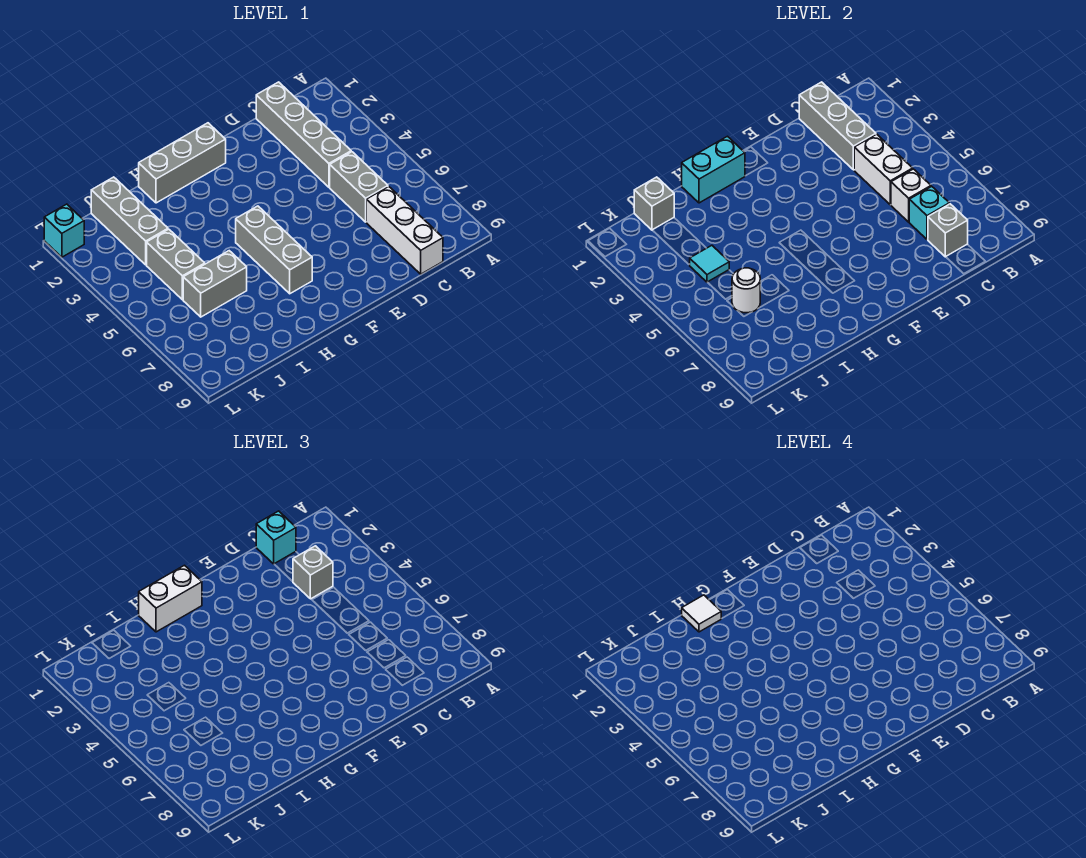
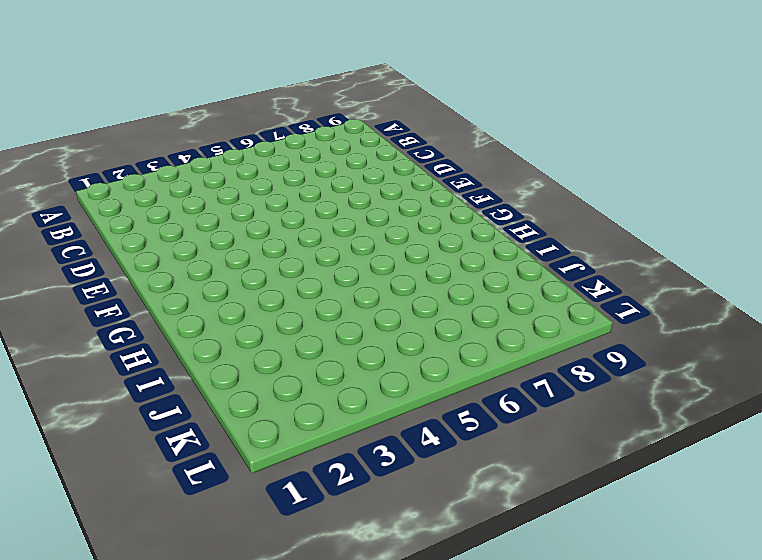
none -> grey 1x4 brick [256,82,351,187]
none -> grey 1x2 brick [330,152,388,222]
none -> white 1x3 brick [366,187,443,274]

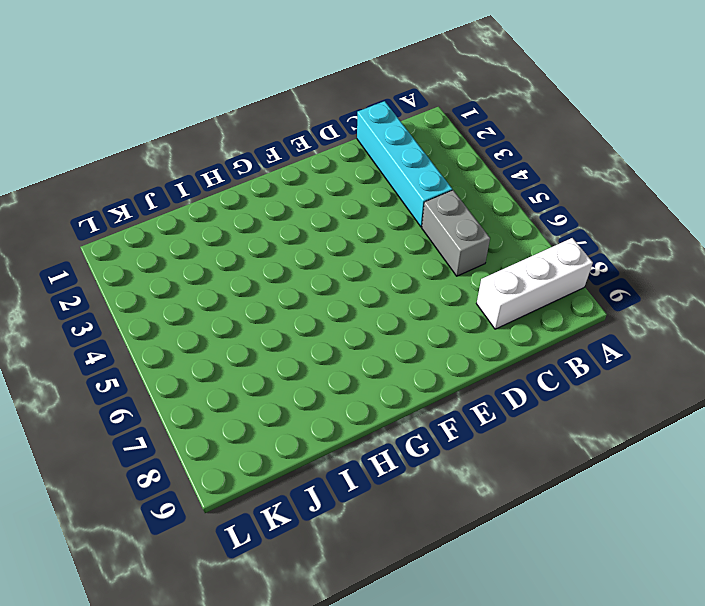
white 1x3 brick [477,238,593,329] -> white 1x3 brick turned to [366,187,443,274]
cyan 1x4 brick [357,101,452,227] -> grey 1x4 brick [256,82,351,187]
none -> grey 1x3 brick [139,123,226,203]
none -> grey 1x3 brick [236,206,312,294]
none -> grey 1x2 brick [183,251,247,317]

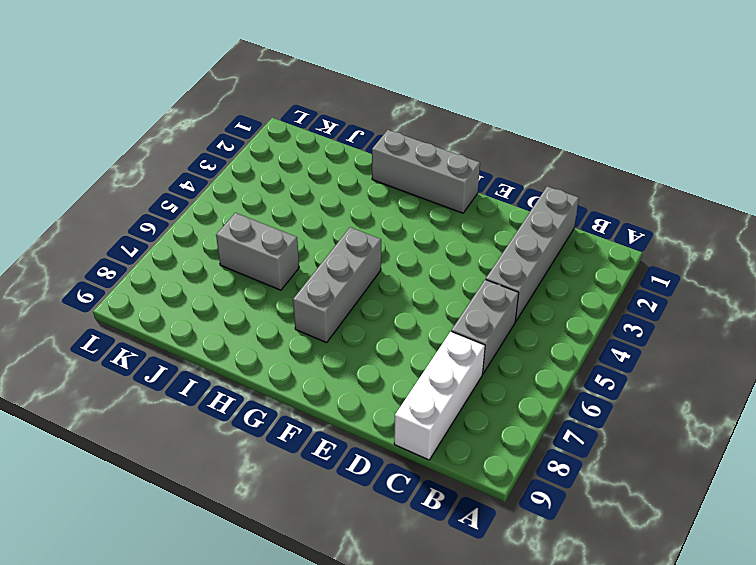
none -> grey 1x3 brick [91,177,168,265]
none -> grey 1x2 brick [147,229,205,300]
none -> cyan 1x1 brick [44,204,84,257]

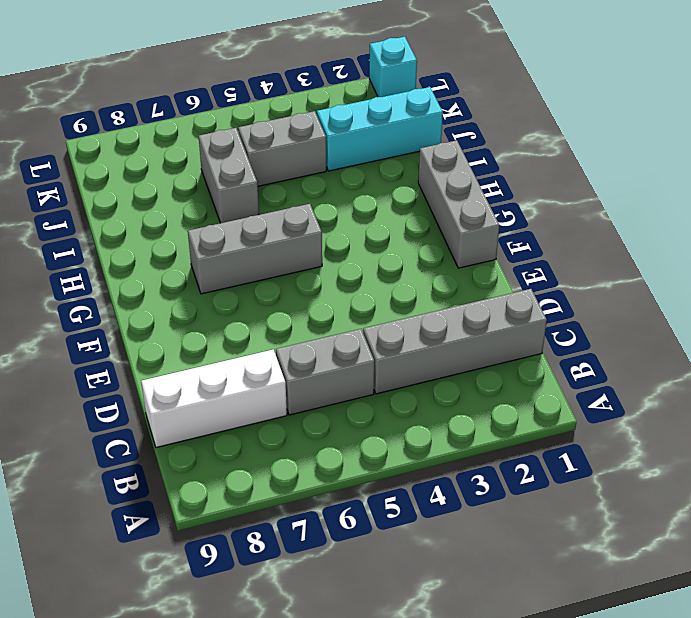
cyan 1x3 brick [317,87,443,171] -> grey 1x3 brick [91,177,168,265]
none -> grey 1x3 brick [799,82,876,170]
none -> white 1x2 brick [854,134,913,205]
none -> white 1x1 brick [891,169,931,222]

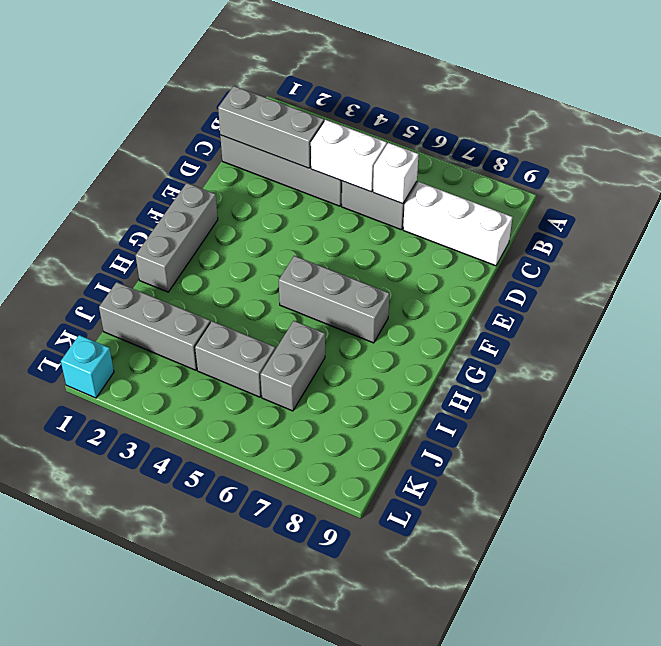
none -> cyan 1x1 brick [909,187,949,239]
none -> grey 1x1 brick [928,204,968,257]
none -> cyan 1x2 brick [682,136,745,203]

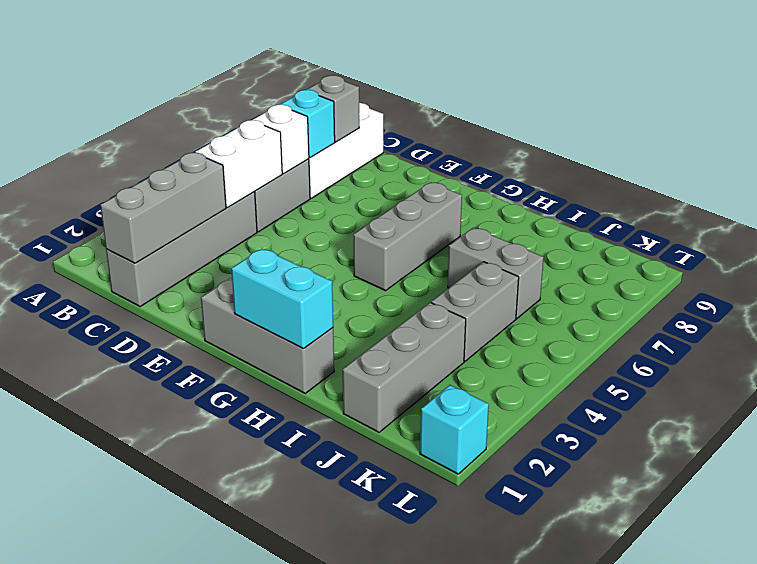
none -> grey 1x1 brick [634,177,674,230]
none -> cyan 1x1 tile [690,245,729,282]
none -> white 1x1 round brick [732,268,760,313]

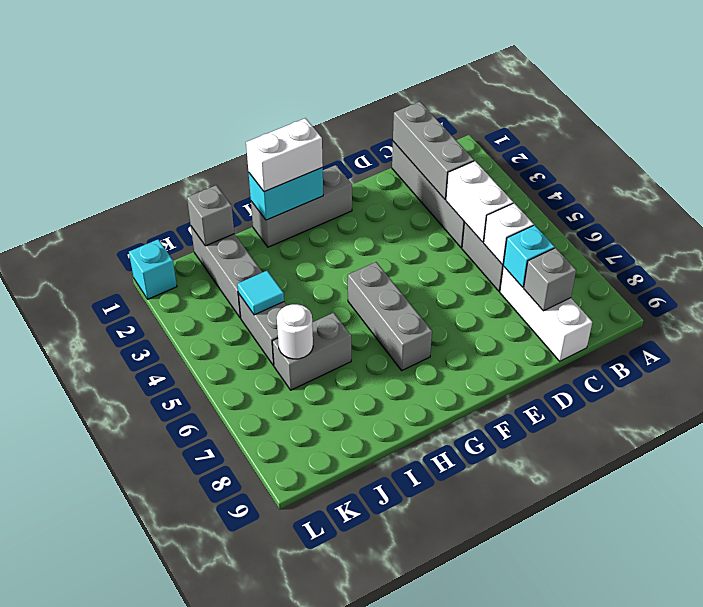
none -> cyan 1x1 brick [256,511,296,564]
none -> grey 1x1 brick [293,546,333,599]
none -> white 1x1 tile [682,595,721,632]

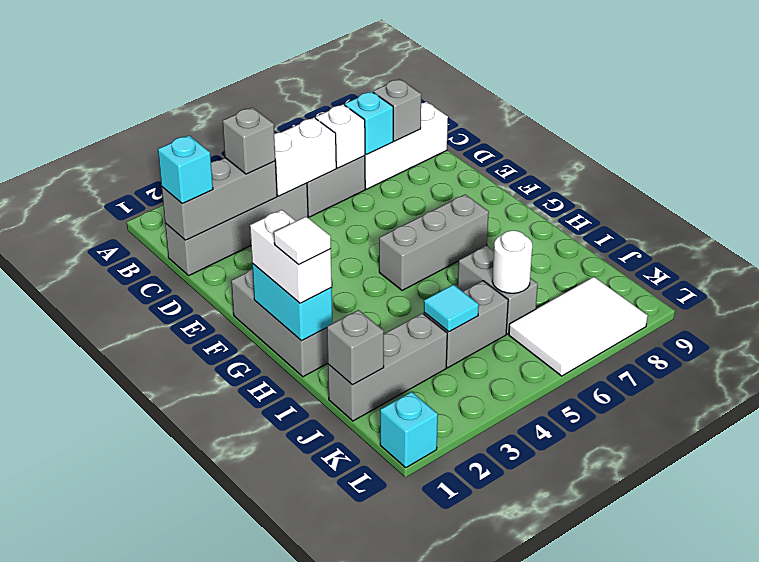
white 2x3 tile [509,277,648,376] -> none

